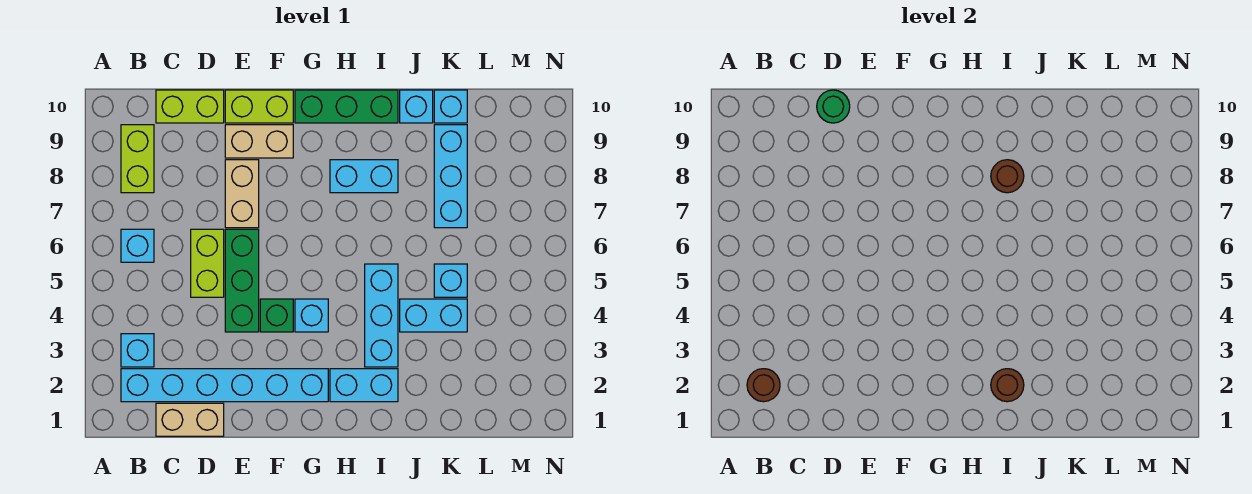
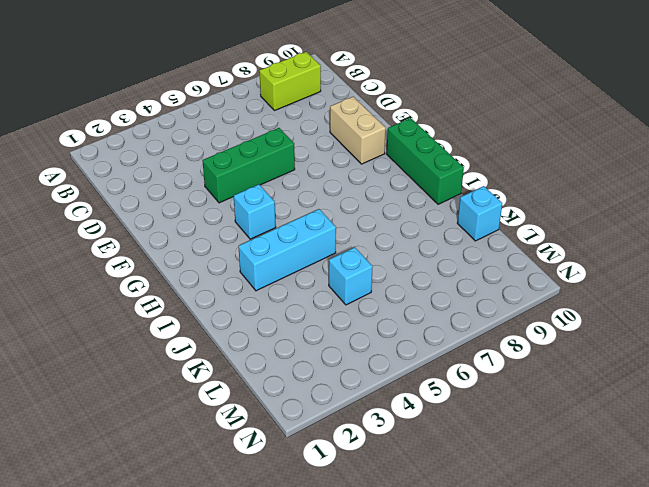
none -> cyan 1x6 brick [121,369,328,402]
none -> cyan 1x1 brick [121,334,154,367]
none -> cyan 1x1 brick [121,229,154,262]

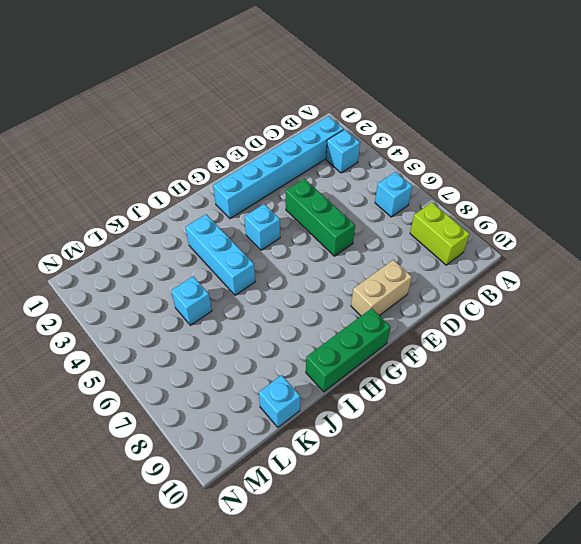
none -> tan 1x2 brick [156,403,224,436]
none -> lime 1x2 brick [156,90,224,123]
none -> lime 1x2 brick [191,229,224,297]

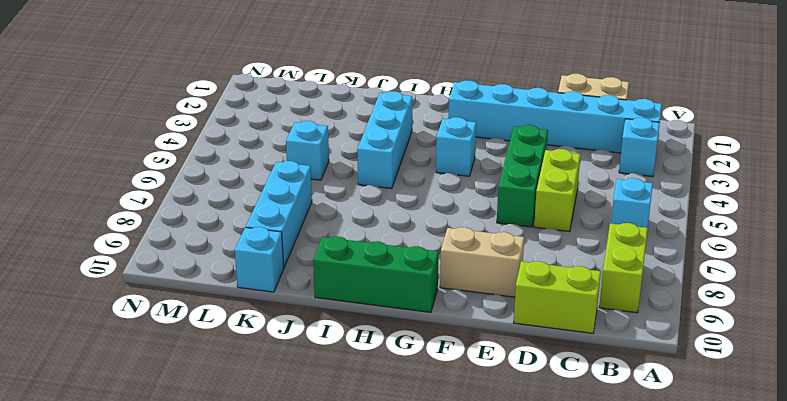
none -> tan 1x2 brick [225,160,259,228]
none -> lime 1x2 brick [225,90,293,123]
none -> green 1x1 brick [260,299,293,332]

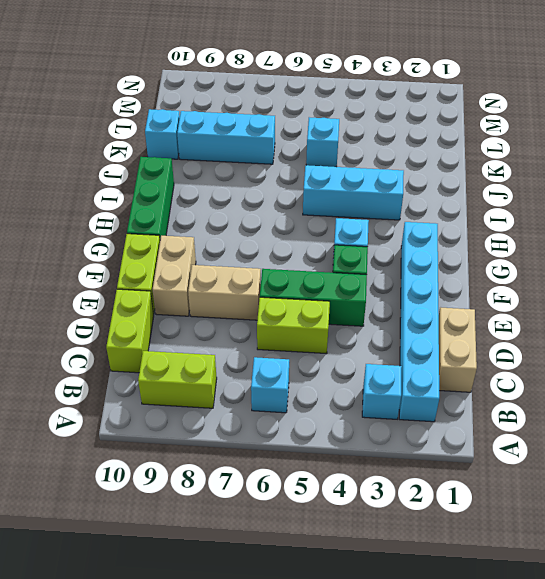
none -> cyan 1x2 brick [330,369,398,402]
none -> cyan 1x2 brick [330,160,398,193]
none -> cyan 1x2 brick [400,299,467,332]

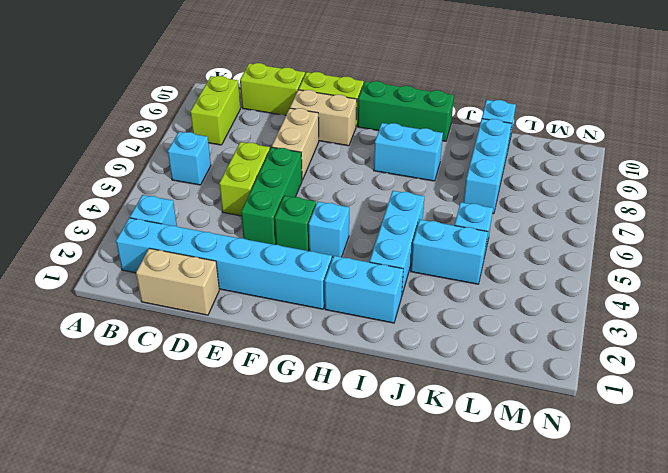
none -> cyan 1x1 brick [400,90,433,123]
none -> brown 1x1 round brick [747,369,780,402]
none -> green 1x1 round brick [817,90,850,123]

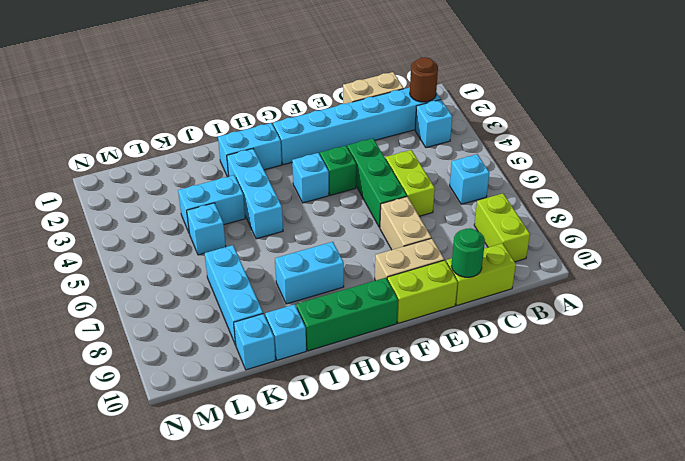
none -> brown 1x1 round brick [991,369,1024,402]
none -> brown 1x1 round brick [991,160,1024,193]

